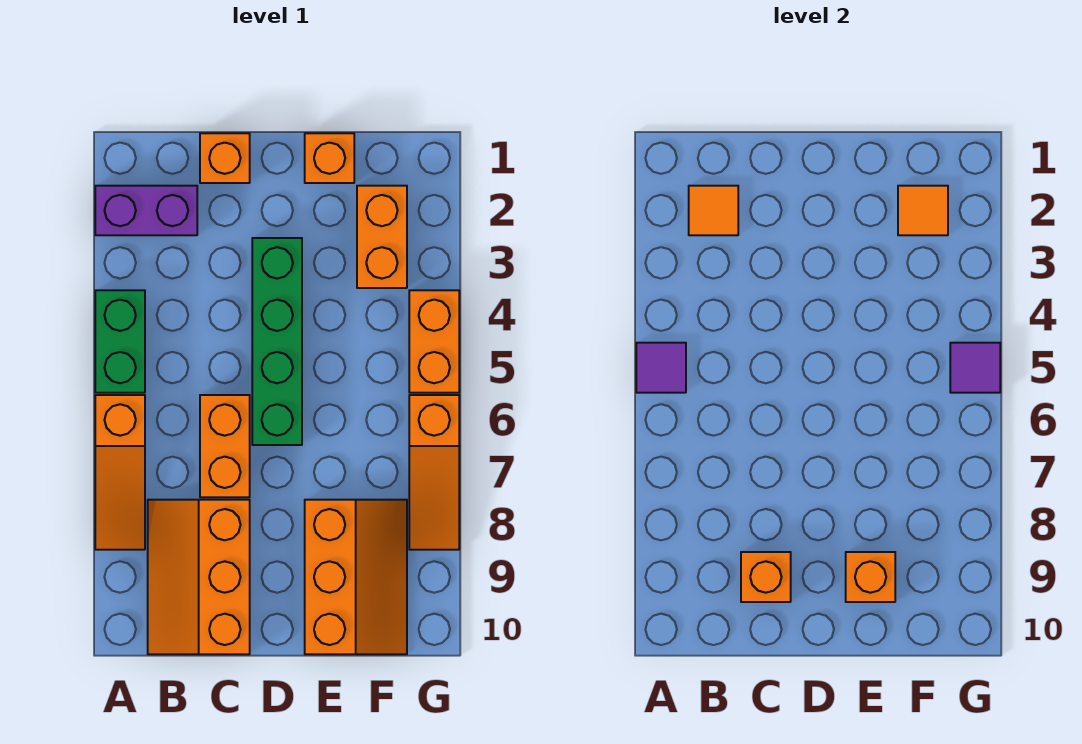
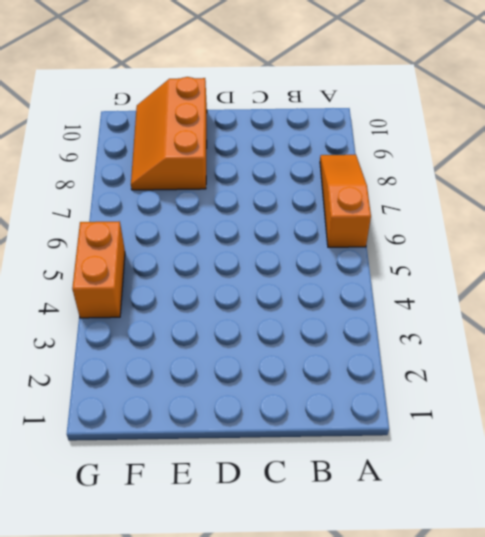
none -> purple 1x2 brick [95,186,197,235]
none -> green 1x2 brick [95,290,145,393]
none -> orange 2x3 slope [148,500,250,654]

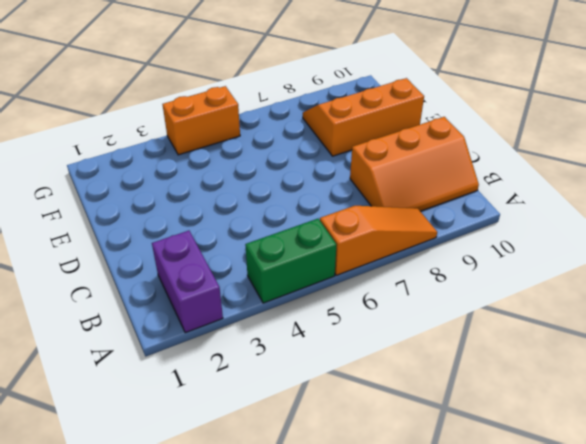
none -> orange 1x1 brick [200,133,250,183]
none -> orange 1x2 brick [200,395,250,497]
none -> green 1x4 brick [252,238,302,445]

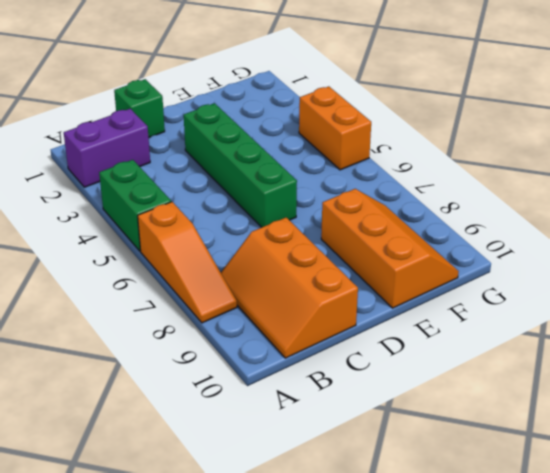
green 1x1 brick [114,79,165,138] -> orange 1x1 brick [200,133,250,183]
none -> orange 1x2 brick [200,395,250,497]
none -> orange 1x1 brick [305,133,354,183]
none -> orange 1x2 brick [357,186,407,288]

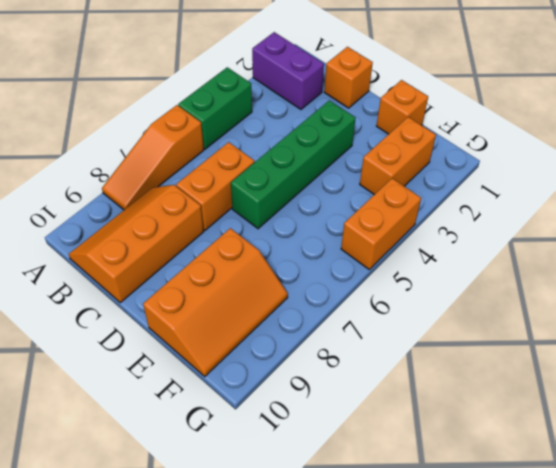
none -> orange 1x3 slope [409,395,459,550]
none -> purple 1x1 tile [636,343,686,393]
none -> orange 1x1 tile [689,186,738,235]

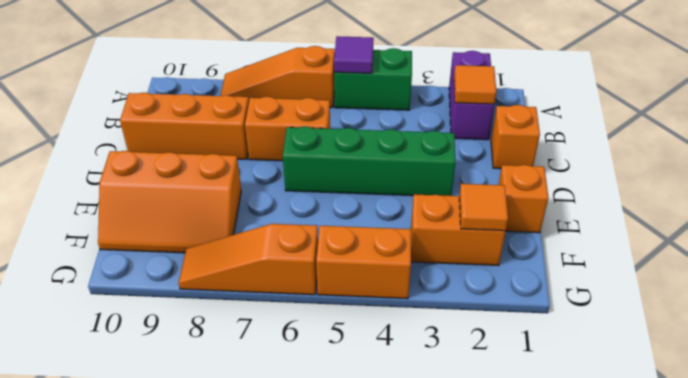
none -> orange 1x1 brick [741,552,791,602]
none -> orange 1x1 brick [846,552,895,602]
none -> purple 1x1 tile [950,343,1000,393]

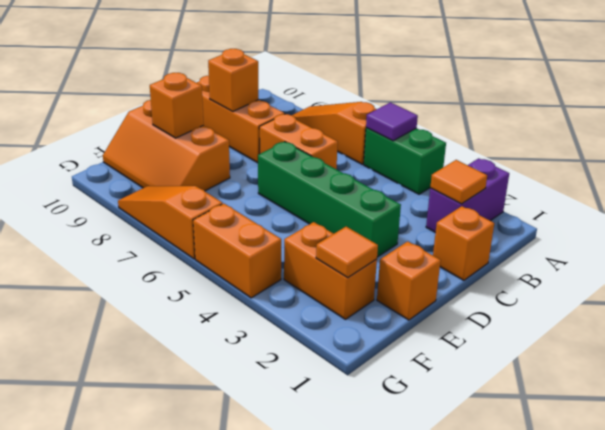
none -> purple 1x1 tile [950,343,1000,393]

